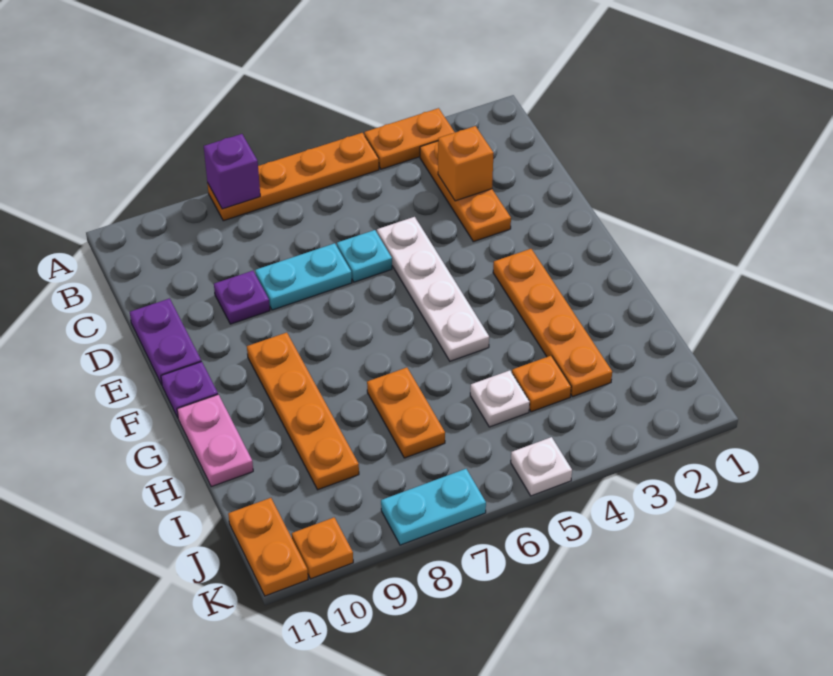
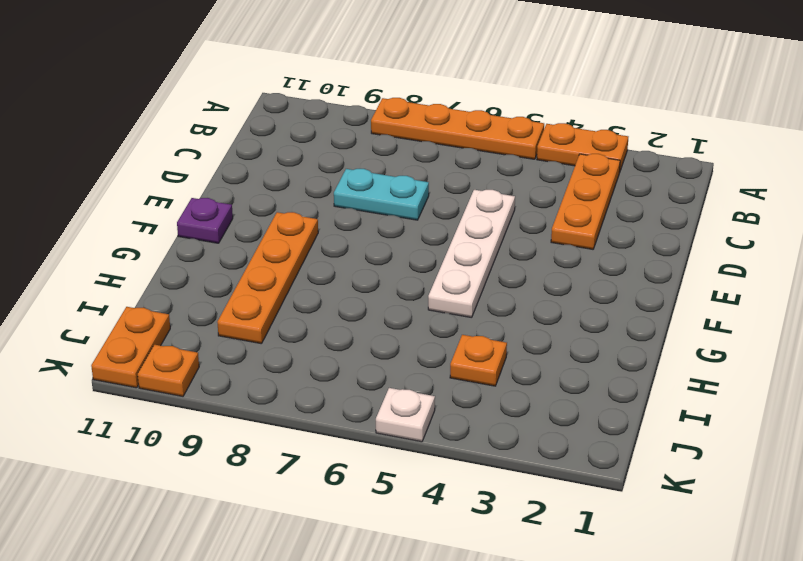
none -> cyan 1x1 plate [337,230,392,282]
none -> purple 1x1 plate [214,271,270,324]
none -> purple 1x2 plate [130,298,201,385]

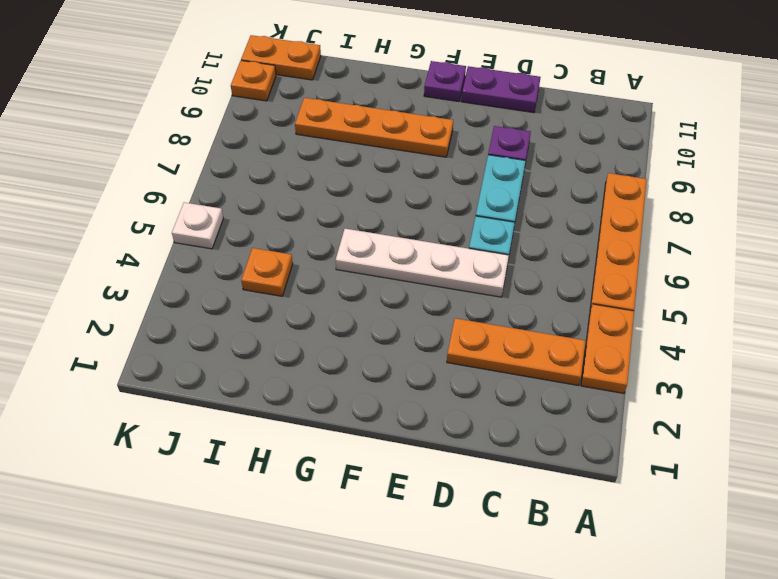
none -> orange 1x4 plate [493,249,612,397]
none -> pink 1x2 plate [177,394,253,487]
none -> orange 1x2 plate [367,368,445,458]

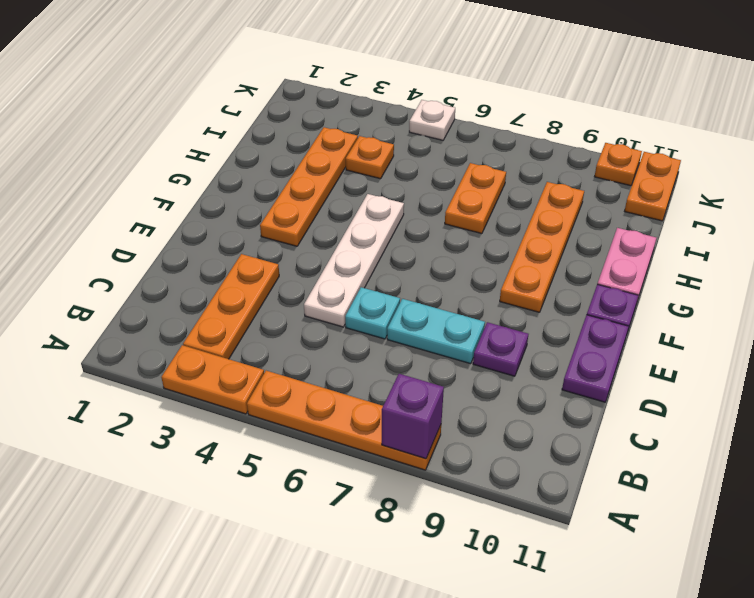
none -> white 1x1 plate [470,370,530,427]
none -> cyan 1x2 plate [381,469,486,545]
none -> orange 1x1 brick [438,126,494,201]

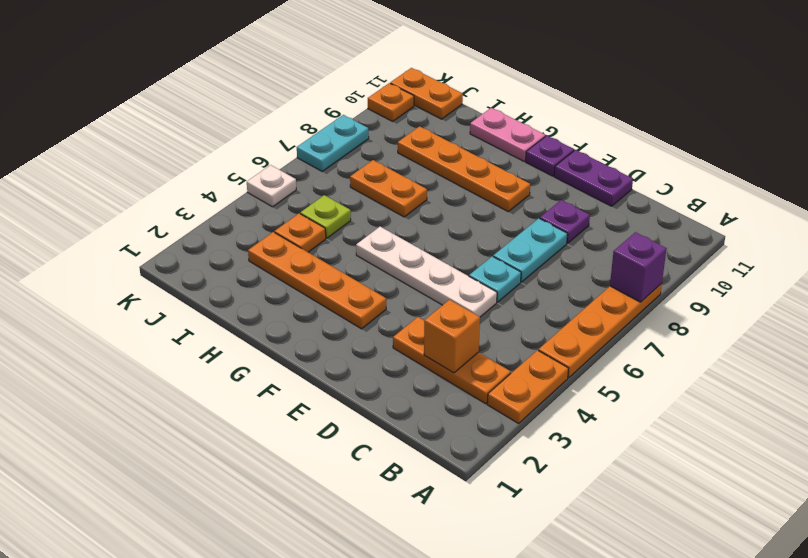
lime 1x1 plate [300,195,351,238] -> white 1x1 plate [470,370,530,427]

